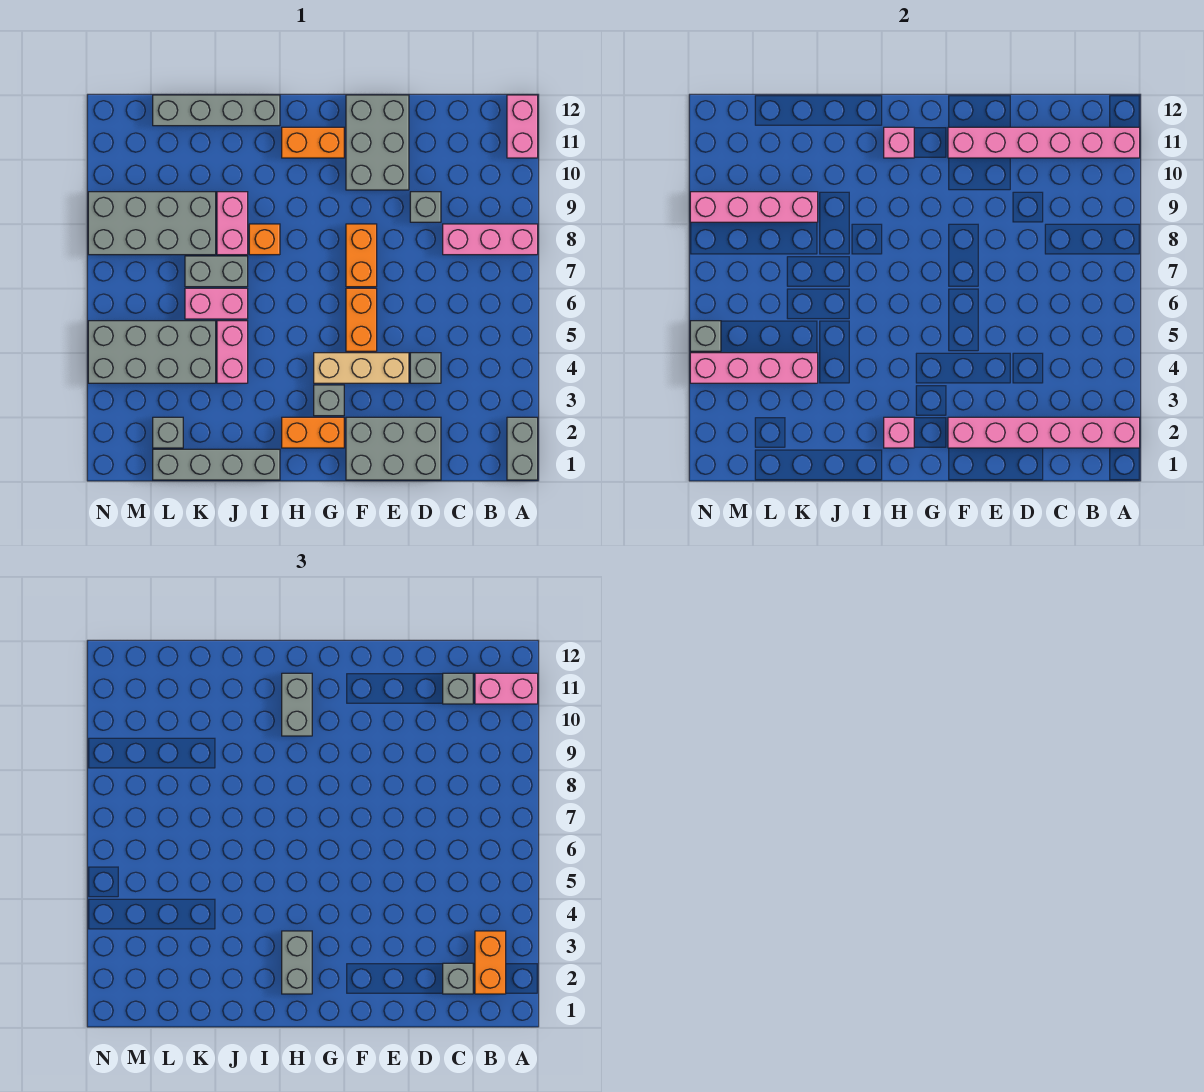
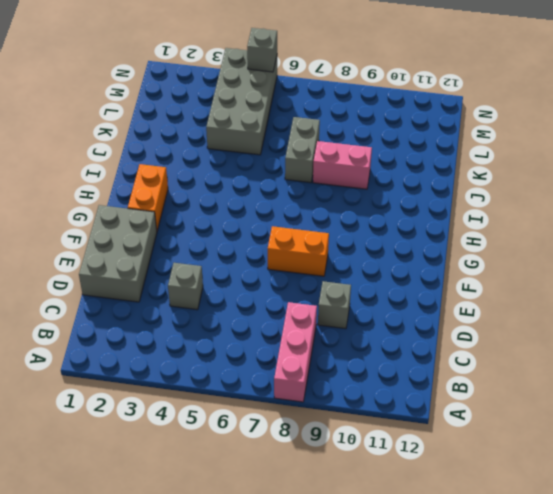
none -> grey 1x2 brick [507,417,538,480]
none -> pink 1x2 brick [507,95,538,158]
none -> tan 1x3 brick [314,353,409,383]
none -> grey 2x3 brick [346,95,409,190]

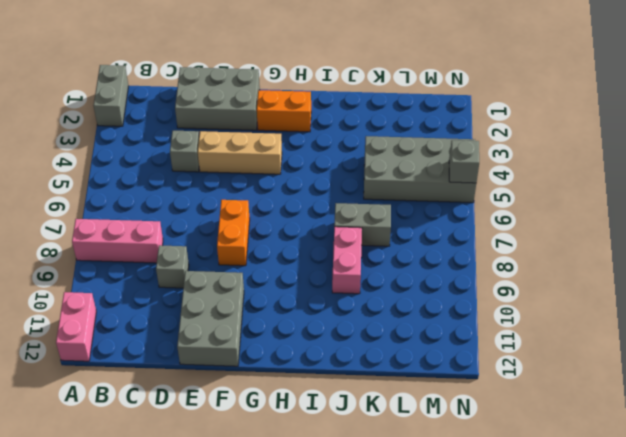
none -> orange 1x2 brick [346,288,377,351]
none -> grey 1x1 brick [314,385,344,416]
none -> orange 1x2 brick [282,127,344,158]
none -> grey 1x4 brick [153,449,280,480]

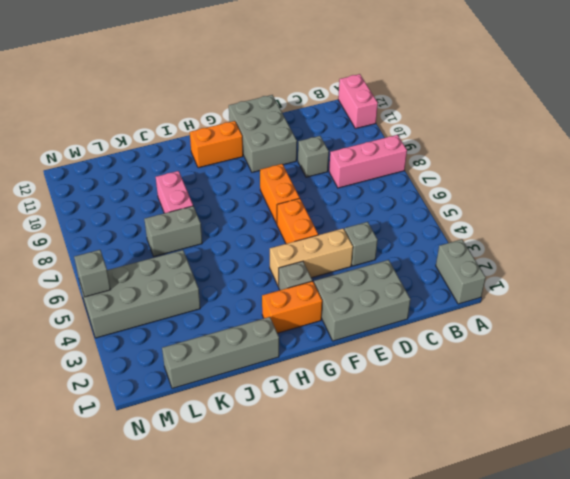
none -> orange 1x1 brick [249,224,280,255]
none -> grey 1x4 brick [153,95,280,126]
none -> pink 1x2 brick [217,321,248,383]
none -> pink 1x2 brick [185,288,248,319]

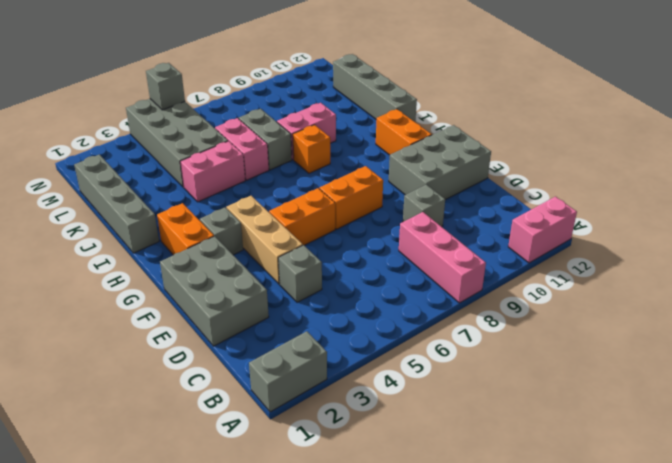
none -> grey 2x4 brick [88,192,216,255]
none -> grey 1x1 brick [153,417,183,448]
none -> pink 1x6 brick [948,417,1140,448]
none -> pink 1x6 brick [948,127,1140,158]

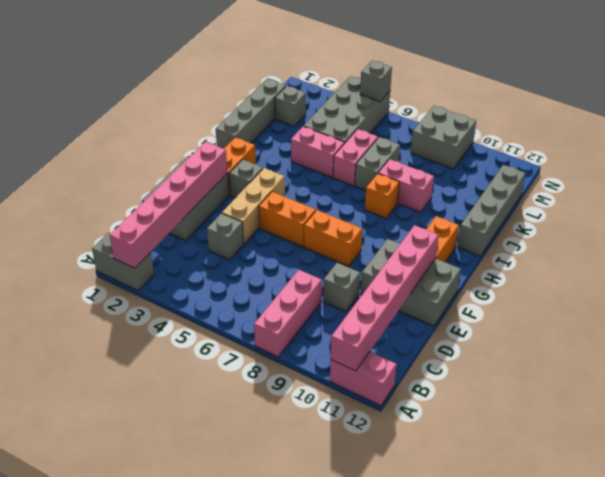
grey 2x2 brick [411,106,476,169] -> grey 2x4 brick [88,192,216,255]
none -> pink 1x1 brick [884,417,914,448]
none -> pink 1x1 brick [884,127,914,158]
none -> pink 1x4 brick [690,353,818,383]
none -> pink 1x4 brick [690,192,818,222]

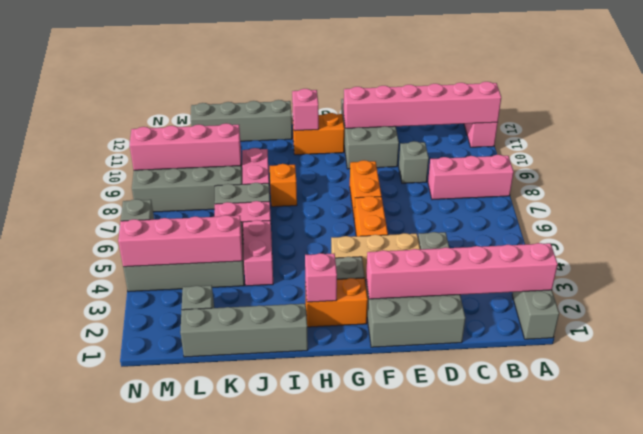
none -> pink 1x2 brick [475,673,538,704]
none -> orange 1x2 brick [475,931,506,994]
none -> grey 1x1 brick [443,963,473,994]
none -> grey 1x1 brick [443,673,473,704]

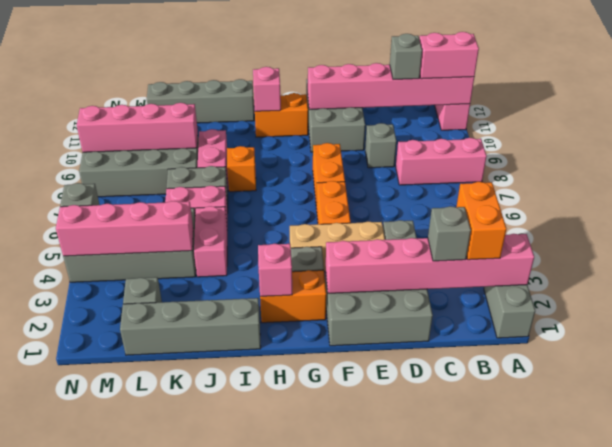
none -> grey 1x2 brick [282,931,312,994]
none -> grey 1x2 brick [282,673,312,736]

